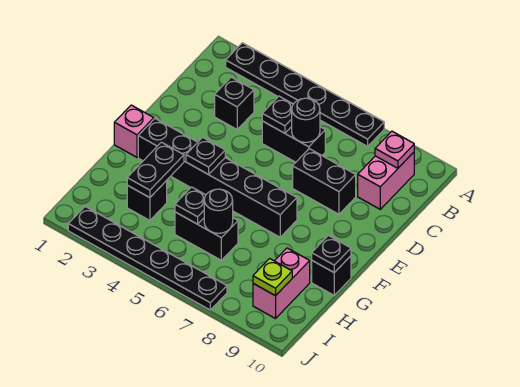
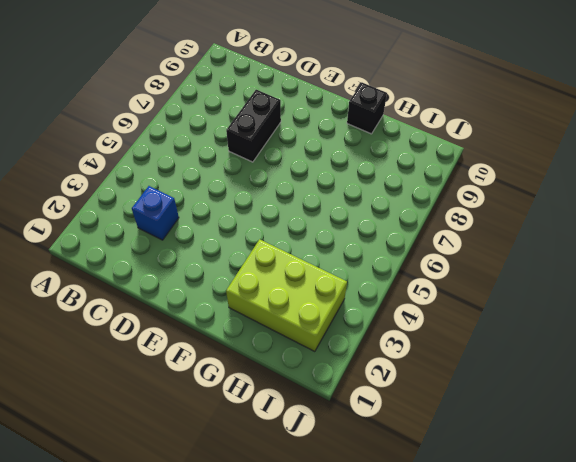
blue 1x1 brick [132,186,179,240] -> black 1x1 brick [215,77,254,129]
lime 2x3 brick [226,239,347,352] -> black 1x1 brick [127,181,167,220]
none -> black 1x6 plate [226,43,384,146]
none -> pink 1x2 brick [358,152,414,209]
none -> black 1x2 brick [262,121,325,162]

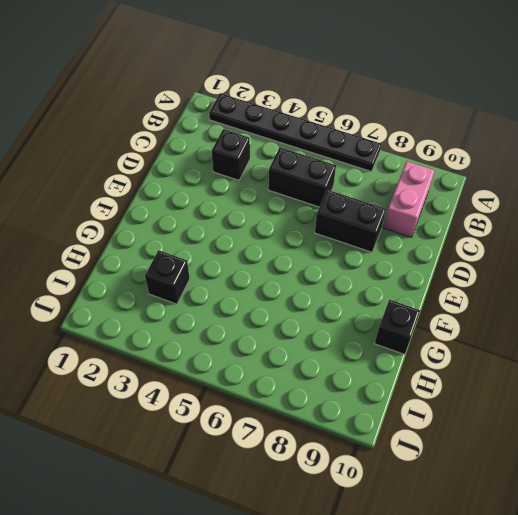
none -> pink 1x1 brick [114,105,154,157]
none -> black 1x6 brick [138,119,297,237]
none -> black 1x2 brick [175,212,238,260]

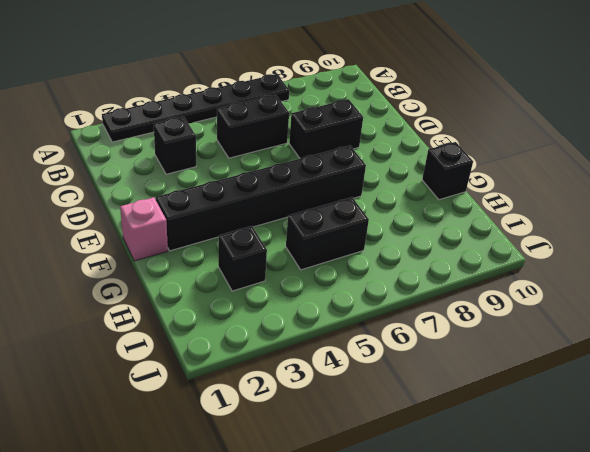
none -> pink 1x2 brick [358,152,414,209]
none -> pink 1x2 brick [253,248,310,319]
none -> black 1x6 plate [68,207,227,310]

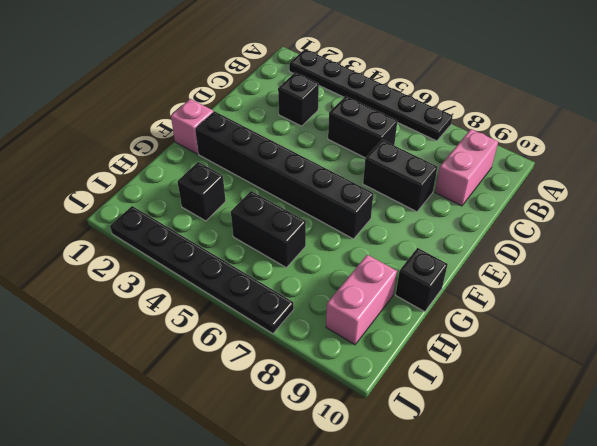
none -> pink 1x1 plate [375,131,414,168]
none -> black 1x1 plate [262,96,293,133]
none -> black 1x1 round brick [292,98,320,142]

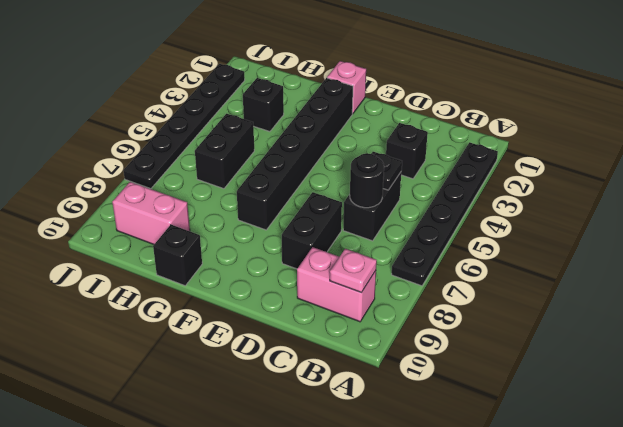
none -> black 1x1 plate [186,137,225,175]
none -> black 1x2 plate [127,142,184,198]
none -> black 1x1 plate [312,235,351,273]

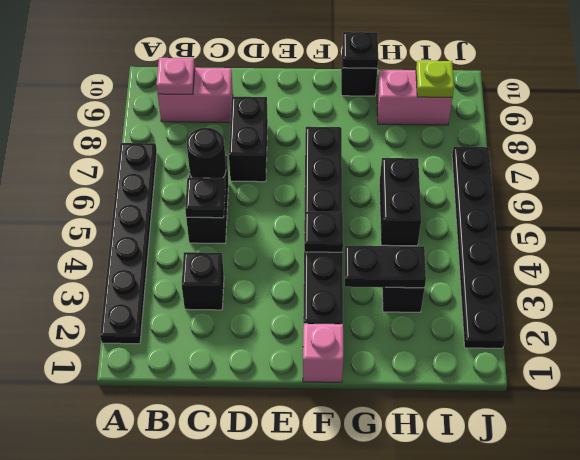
none -> black 1x1 plate [175,187,206,224]
none -> black 1x1 round brick [204,189,233,233]

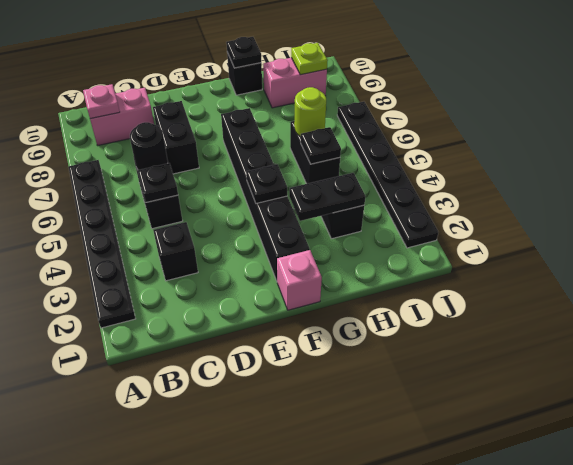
lime 1x1 round brick [294,87,326,137] -> black 1x1 round brick [204,189,233,233]

